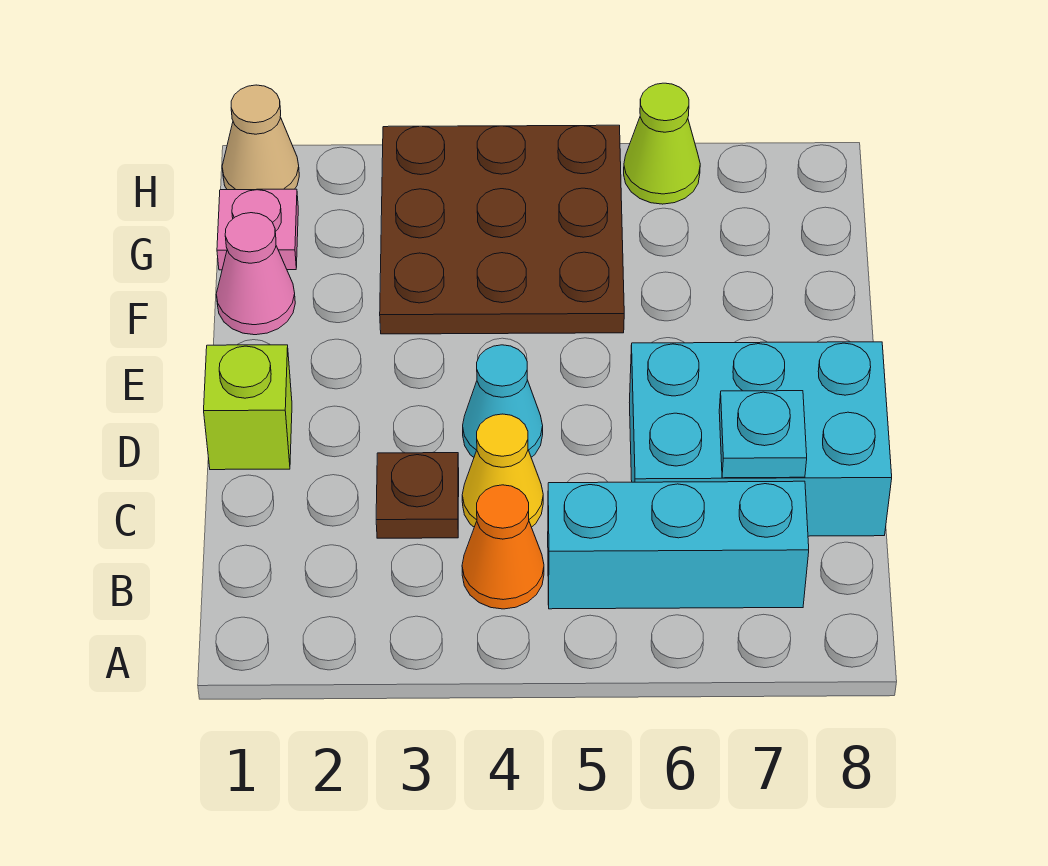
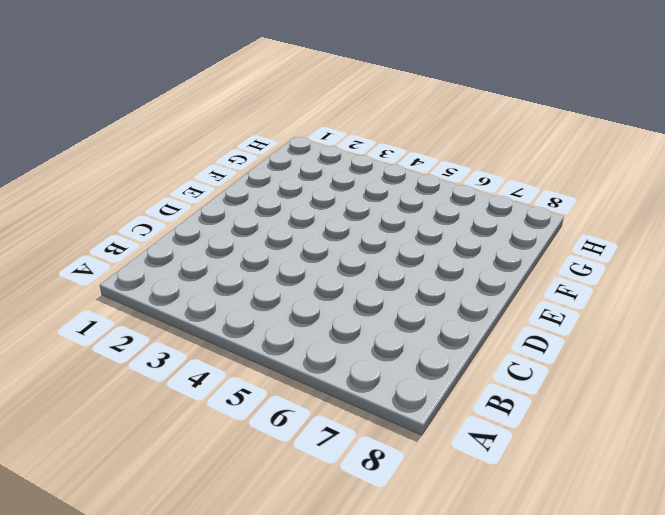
none -> orange 1x1 cone [462,485,544,609]
none -> cyan 1x3 brick [548,481,809,609]
none -> brown 1x1 plate [376,453,459,538]

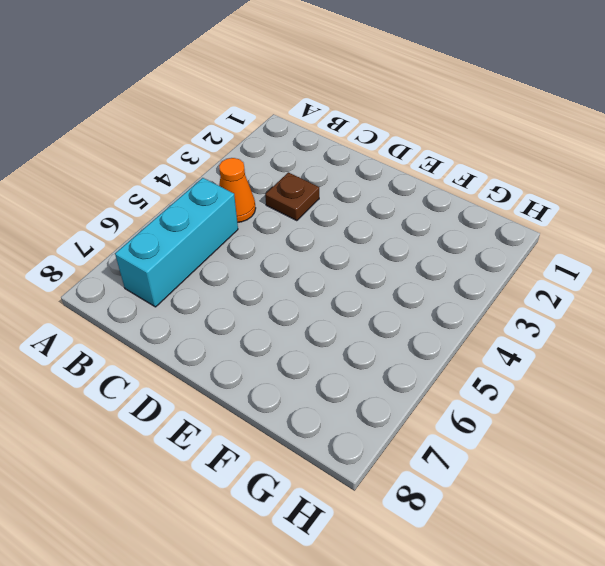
none -> yellow 1x1 cone [462,414,543,527]
none -> cyan 2x3 brick [629,342,892,536]
none -> lime 1x1 brick [204,345,292,470]

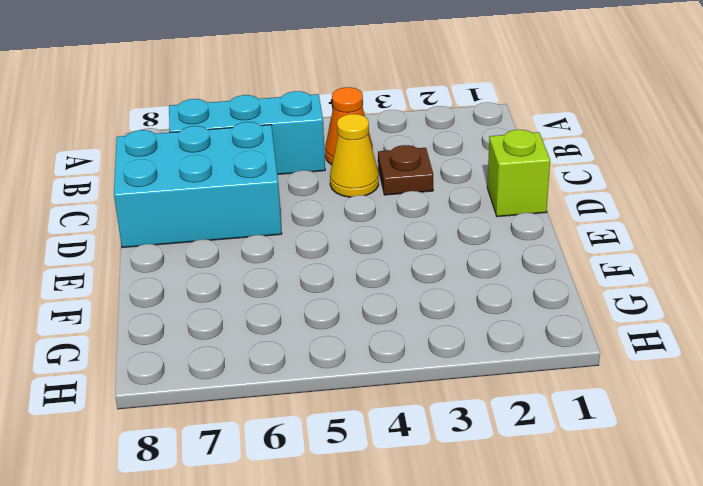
none -> cyan 1x1 cone [463,345,543,457]
none -> pink 1x1 cone [216,213,295,335]
none -> brown 3x3 plate [380,125,624,334]

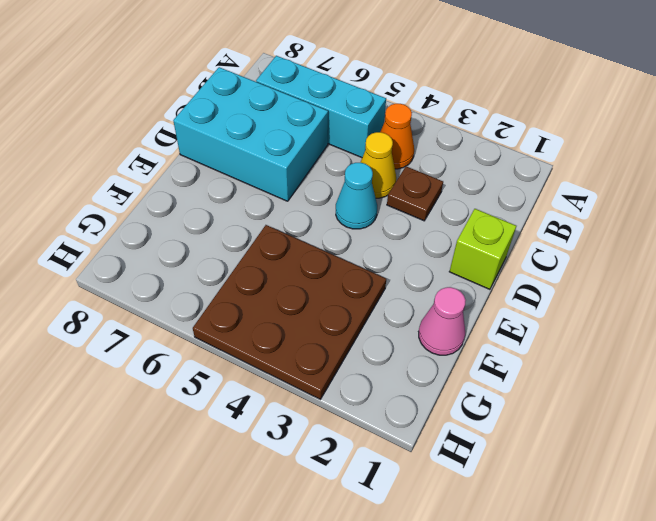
none -> pink 1x1 plate [217,189,298,270]
none -> tan 1x1 cone [222,85,299,190]
none -> lime 1x1 cone [624,83,700,204]

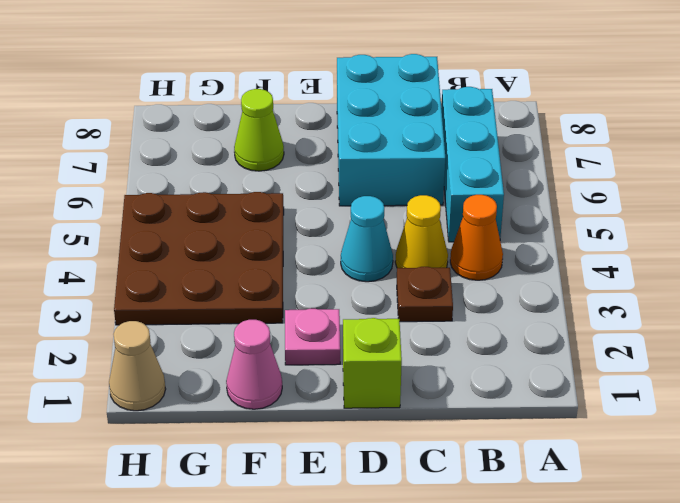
pink 1x1 plate [285,309,340,365] -> pink 1x1 plate moved to [217,189,298,270]
lime 1x1 cone [234,89,284,171] -> lime 1x1 cone moved to [624,83,700,204]
none -> cyan 1x1 plate [719,391,807,478]

